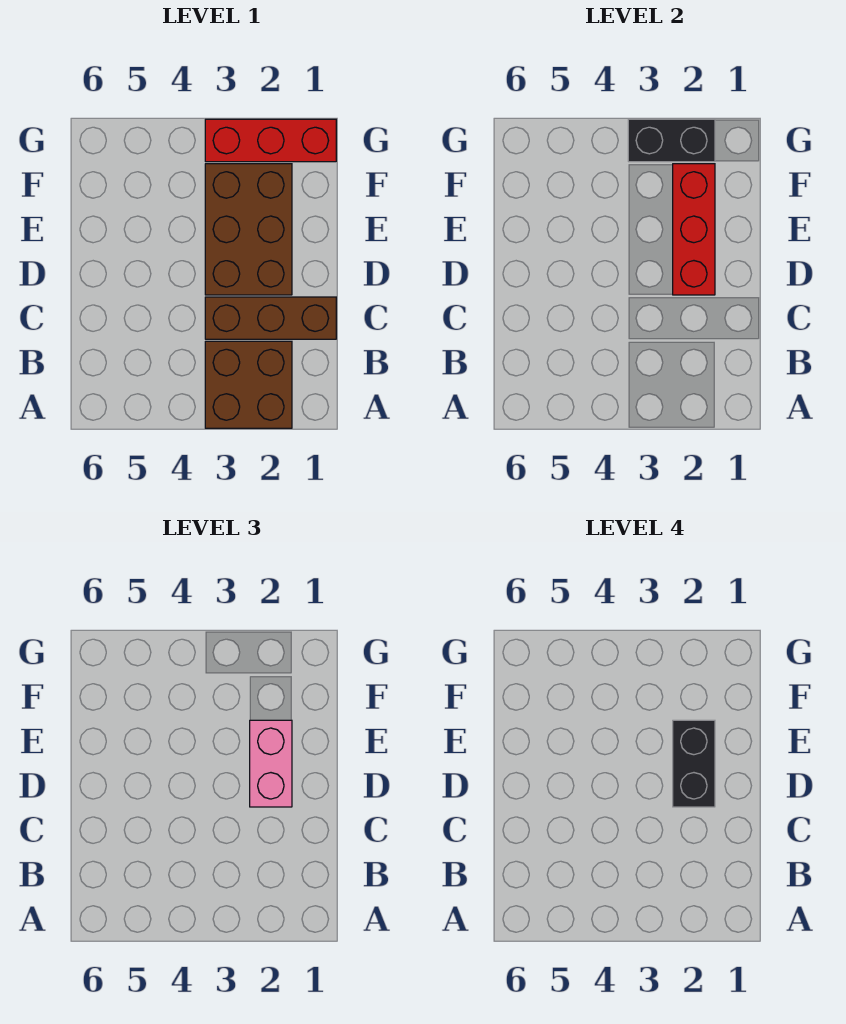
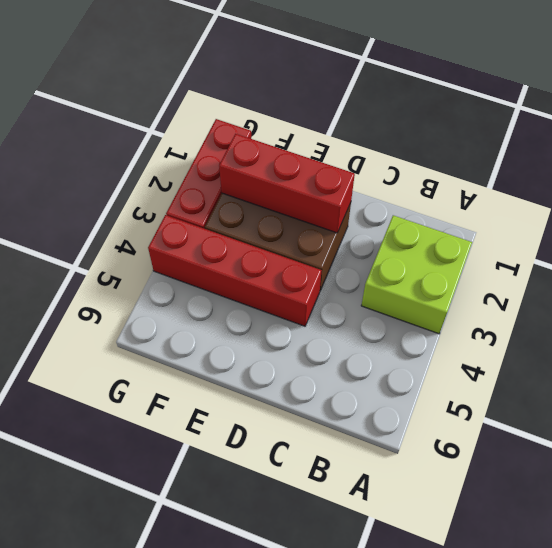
lime 2x2 brick [361,215,472,334] -> brown 2x2 brick [205,341,292,428]
red 1x4 brick [148,215,322,326] -> none
none -> brown 1x3 brick [205,297,336,339]
none -> black 1x2 brick [628,119,715,162]

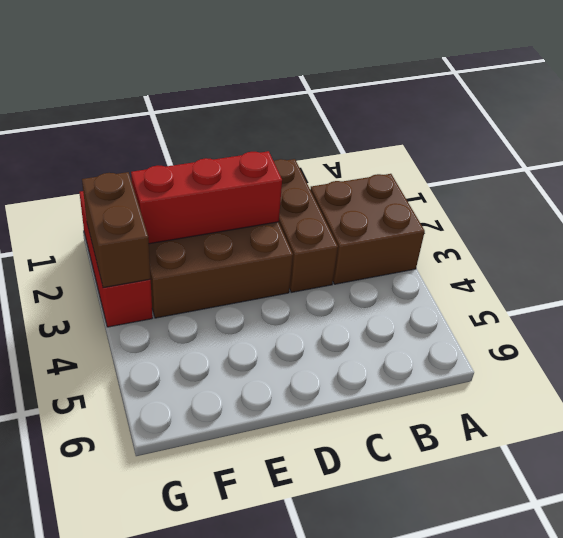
brown 1x2 brick [82,172,151,288] -> black 1x2 brick [628,119,715,162]
none -> pink 1x2 brick [250,720,292,807]
none -> black 1x2 brick [673,720,715,807]

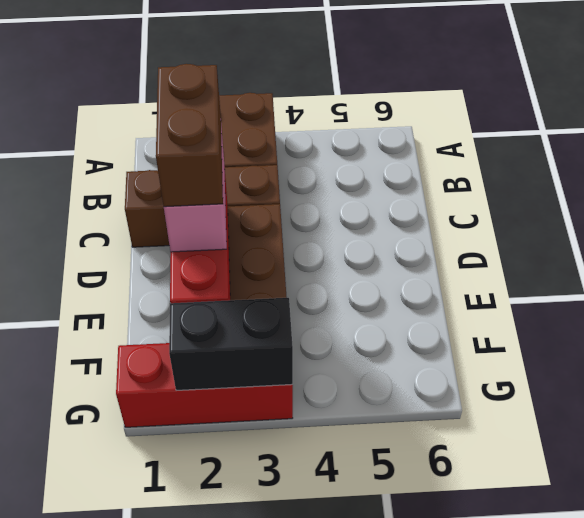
brown 1x2 brick [156,64,223,207] -> black 1x2 brick [673,720,715,807]

